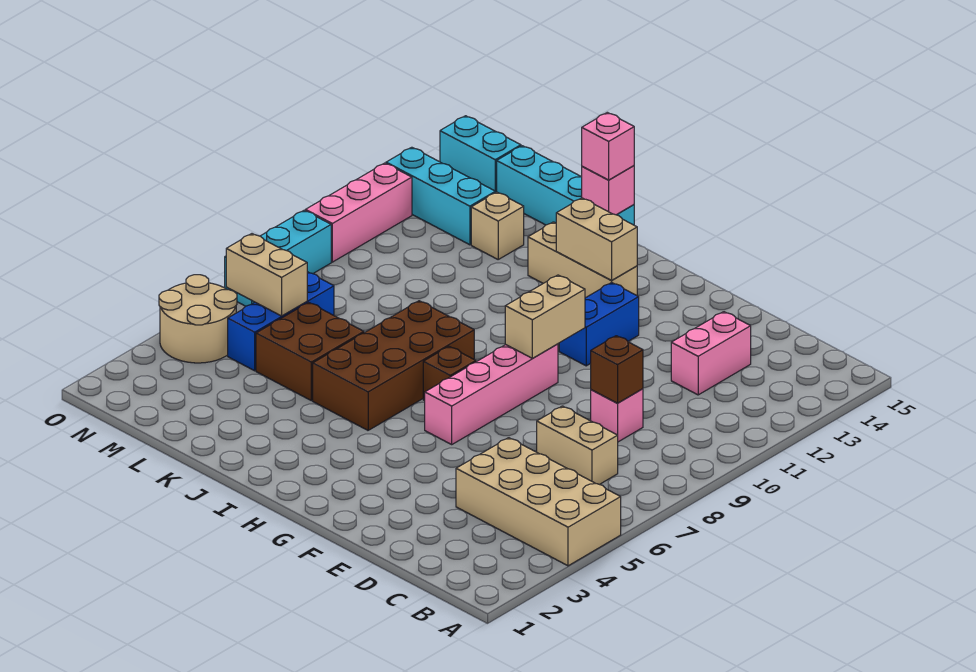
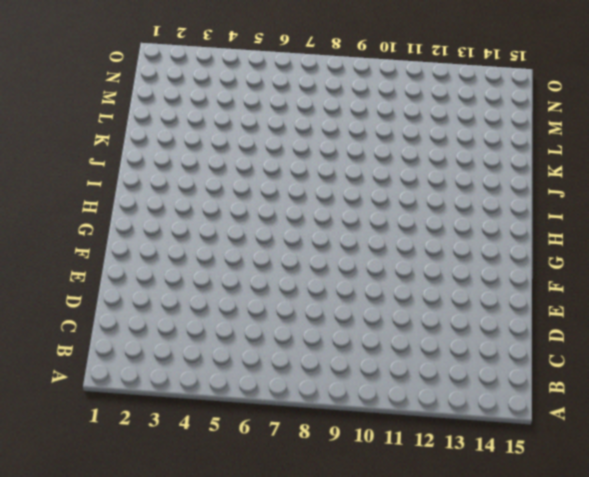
none -> tan 2x4 brick [456,438,621,566]
none -> tan 1x2 brick [537,406,618,484]
none -> pink 1x1 brick [591,389,643,442]

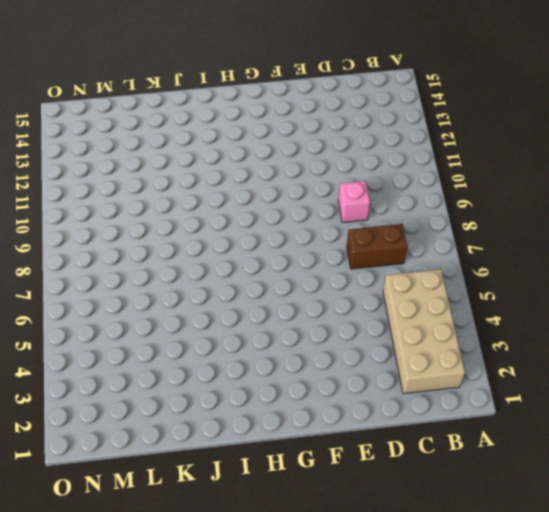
tan 2x4 brick [383,269,465,394] -> tan 2x4 brick turned to [456,438,621,566]
brown 1x2 brick [347,224,407,269] -> tan 1x2 brick [537,406,618,484]
none -> pink 1x2 brick [671,312,751,395]
none -> pink 1x4 brick [425,344,558,444]
none -> blue 1x2 brick [559,283,639,366]

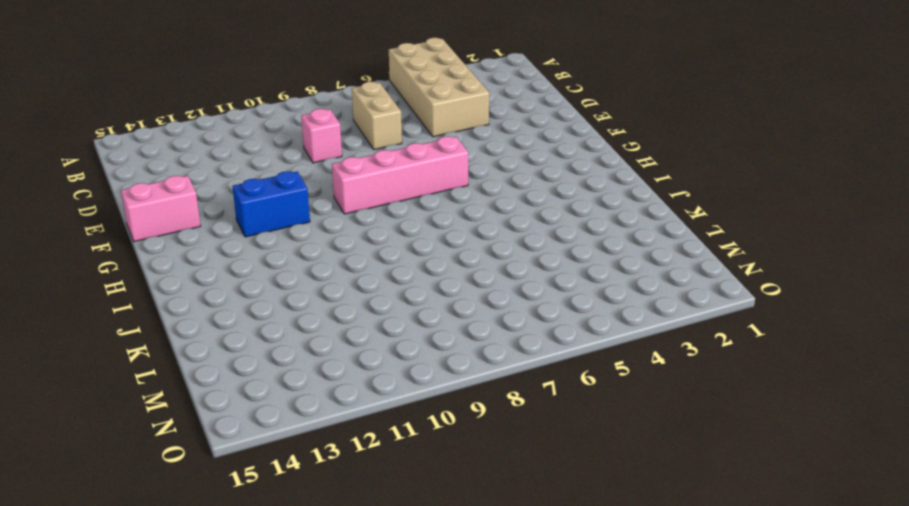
pink 1x2 brick [121,176,201,242] -> pink 1x2 brick moved to [671,312,751,395]
none -> brown 1x1 brick [423,347,476,401]
none -> tan 1x3 brick [528,222,637,298]
none -> brown 2x4 brick [313,301,474,430]

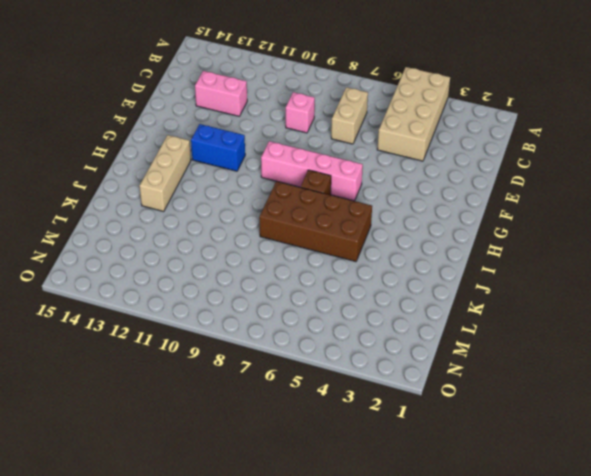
none -> cyan 1x4 brick [497,146,634,225]
none -> brown 2x2 brick [256,302,364,401]
none -> tan 1x1 brick [471,192,524,259]

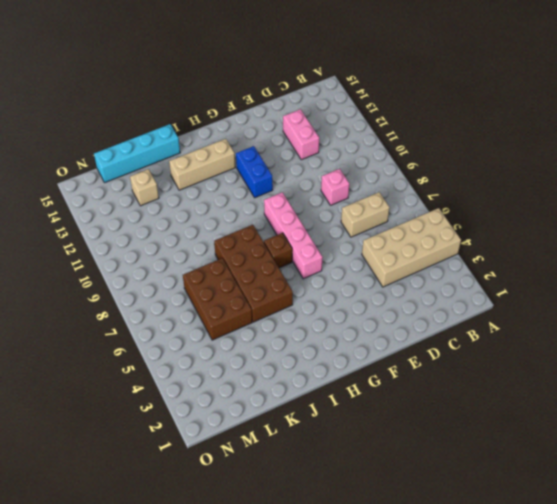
brown 2x3 brick [183,258,252,340] -> brown 2x2 brick [256,302,364,401]
none -> blue 1x3 brick [228,272,334,371]
none -> cyan 1x3 brick [386,147,495,245]
none -> tan 2x2 round brick [159,275,237,363]

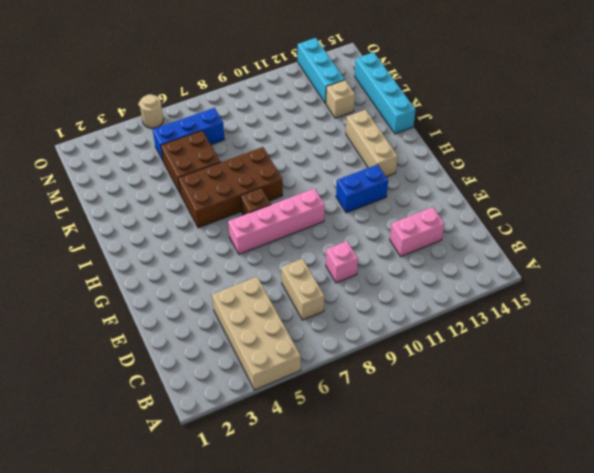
tan 1x1 round brick [139,94,163,128] -> tan 2x2 round brick [159,275,237,363]
none -> cyan 1x2 brick [440,116,521,193]
none -> cyan 1x3 brick [225,210,331,306]
none -> pink 1x3 brick [305,163,412,262]

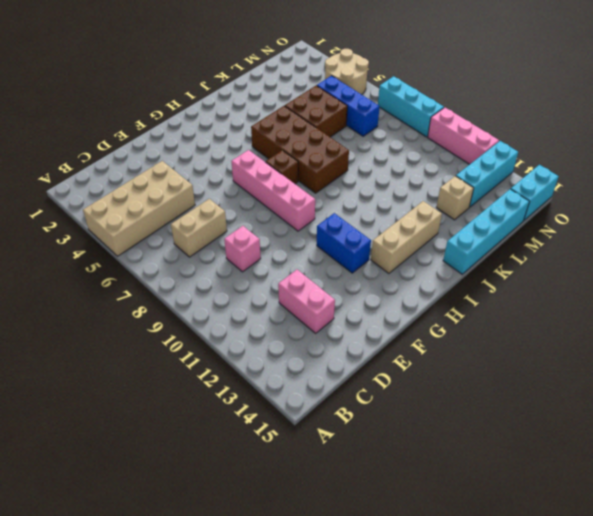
none -> brown 1x1 brick [591,336,643,403]
none -> tan 1x2 brick [505,275,585,358]
none -> tan 1x2 brick [556,198,637,280]

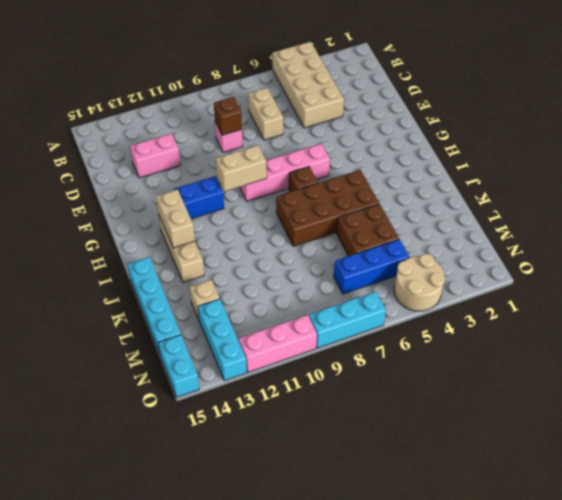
none -> pink 1x1 brick [582,166,634,215]
none -> tan 1x2 brick [226,234,307,316]
none -> pink 1x1 brick [582,112,634,180]

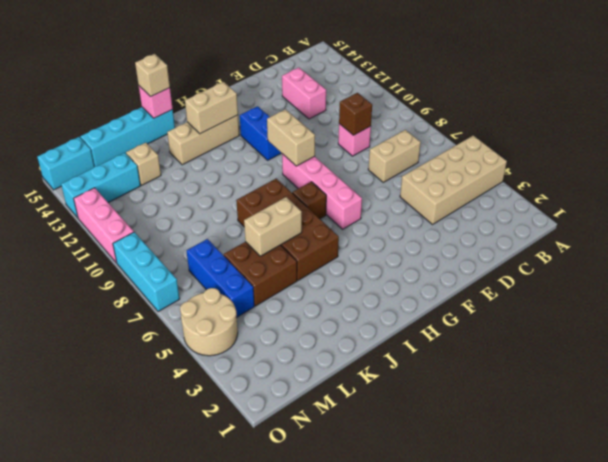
tan 1x2 brick [244,197,302,256] -> tan 1x2 brick moved to [226,234,307,316]
tan 1x1 brick [135,54,170,97] -> pink 1x1 brick [582,112,634,180]

